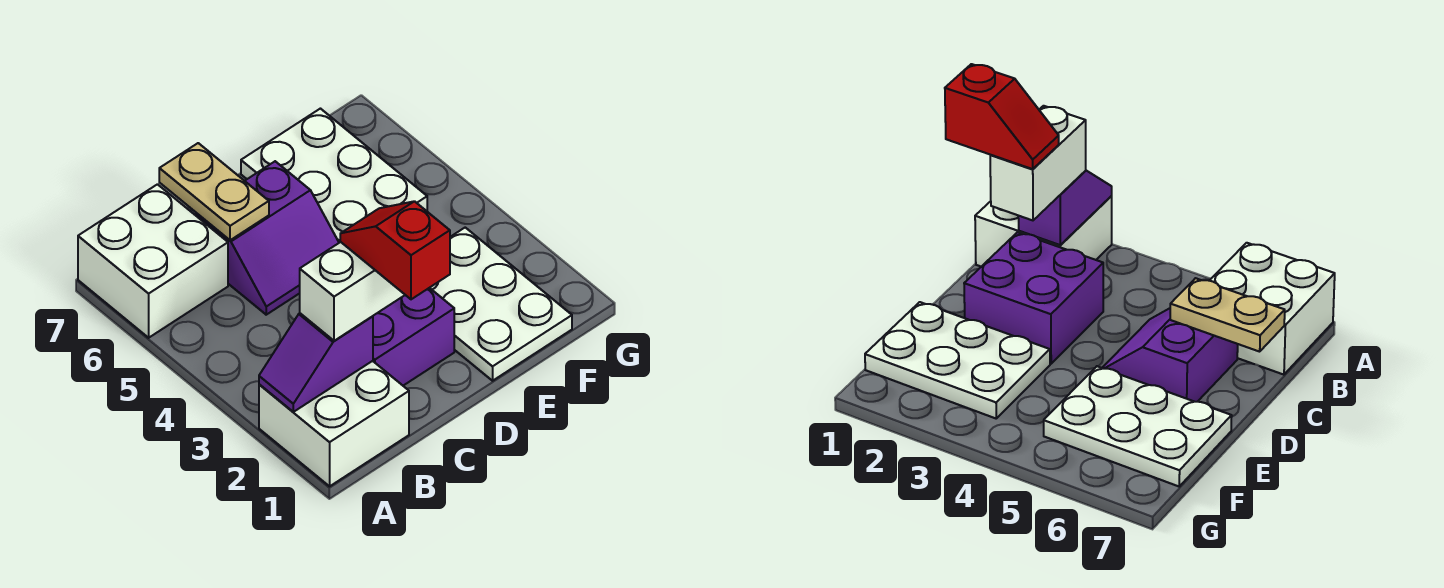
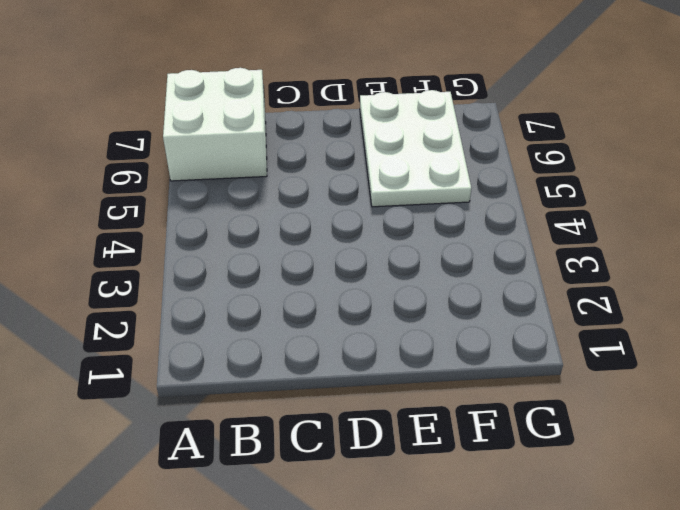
none -> white 2x2 brick [259,361,409,486]
none -> purple 2x2 brick [373,288,454,386]

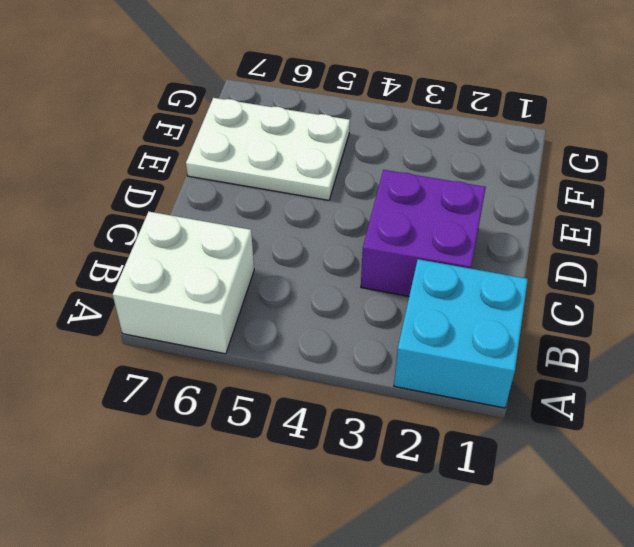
cyan 2x2 brick [394,259,528,408] -> white 2x2 brick [259,361,409,486]
none -> purple 2x2 slope [196,161,339,315]
none -> white 2x3 plate [430,228,572,381]

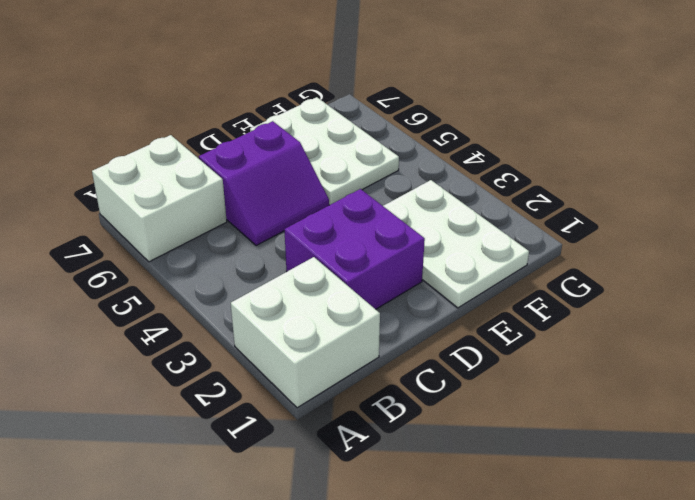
none -> purple 1x2 slope [259,313,373,412]
none -> tan 1x2 plate [159,143,269,240]

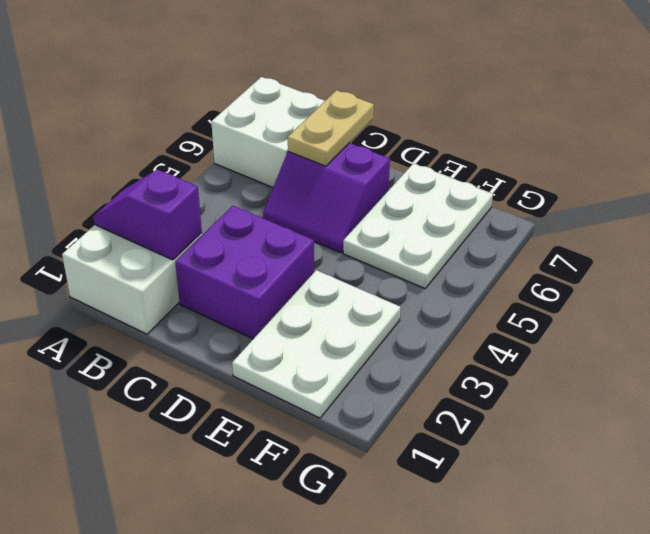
none -> white 1x2 brick [300,242,405,341]
none -> red 1x2 slope [340,201,450,299]

